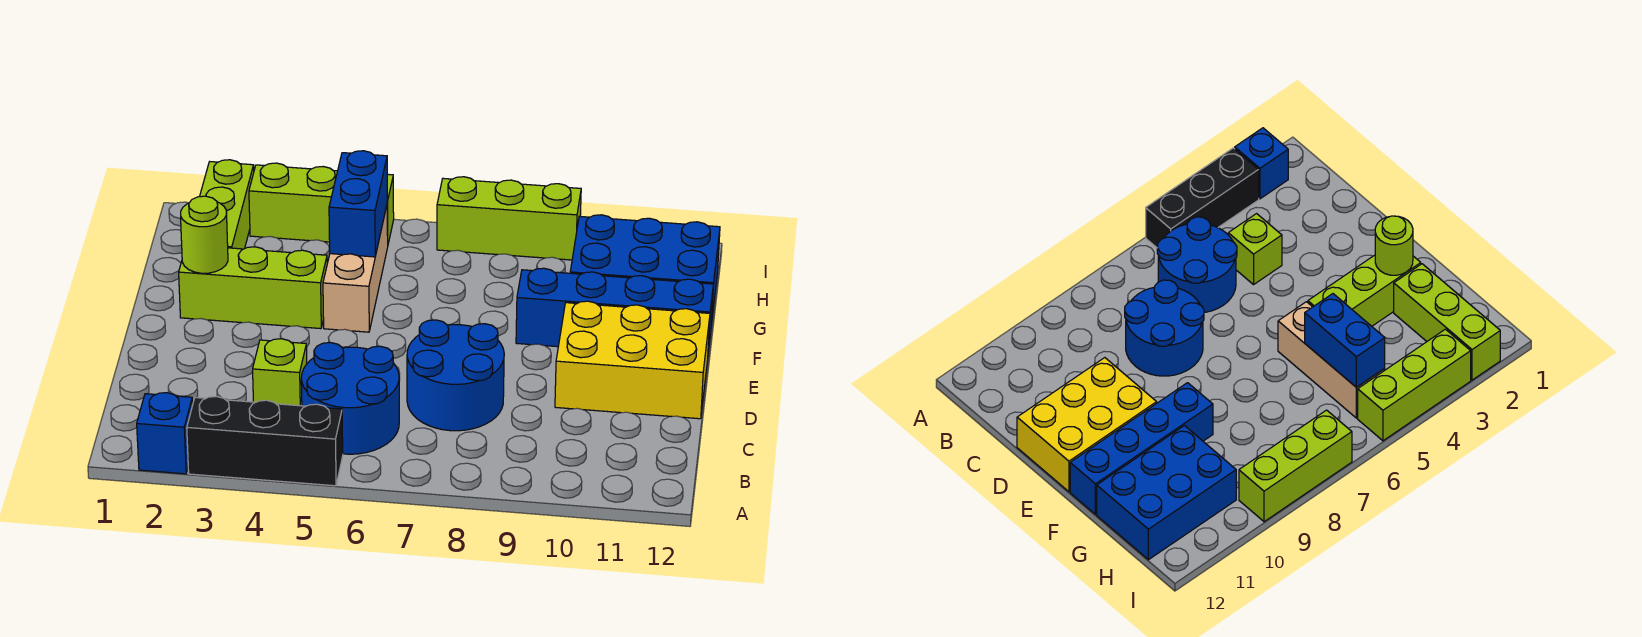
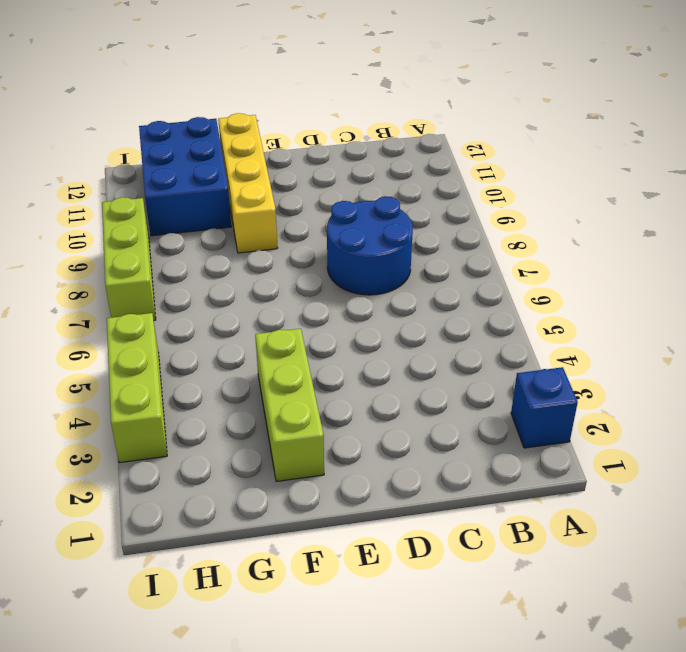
yellow 1x4 brick [218,113,278,253] -> blue 1x4 brick [516,268,713,352]
none -> black 1x3 brick [187,396,343,486]
none -> blue 2x2 round brick [301,343,399,454]
none -> lime 1x1 brick [253,339,307,406]

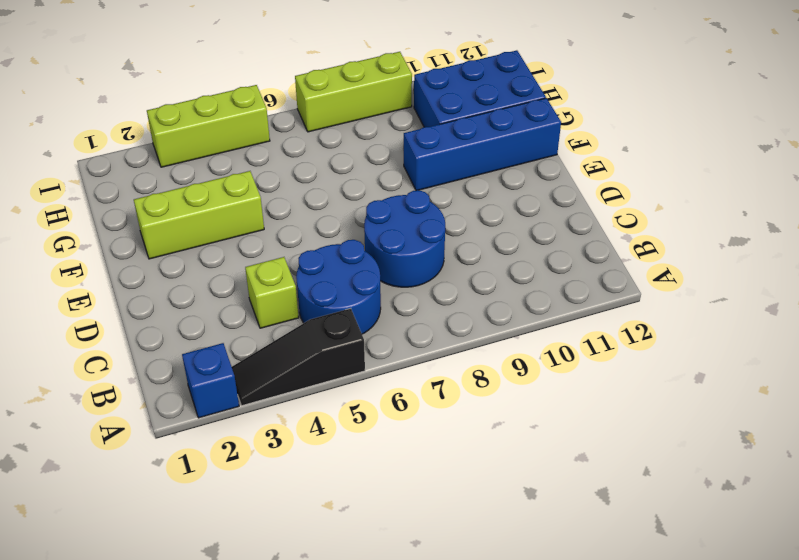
black 1x3 slope [232,308,365,406] -> black 1x3 brick [187,396,343,486]
none -> yellow 2x3 brick [555,301,710,419]
none -> tan 1x3 brick [323,206,388,332]
none -> lime 1x3 brick [200,160,254,249]

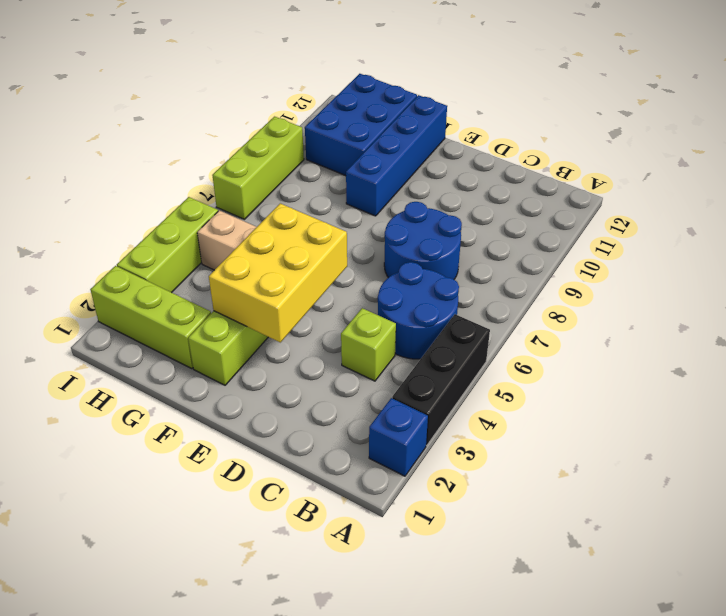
yellow 2x3 brick [209,203,347,342] -> yellow 2x3 brick moved to [555,301,710,419]
none -> lime 1x1 round brick [181,196,228,273]
none -> blue 1x2 brick [329,151,387,257]

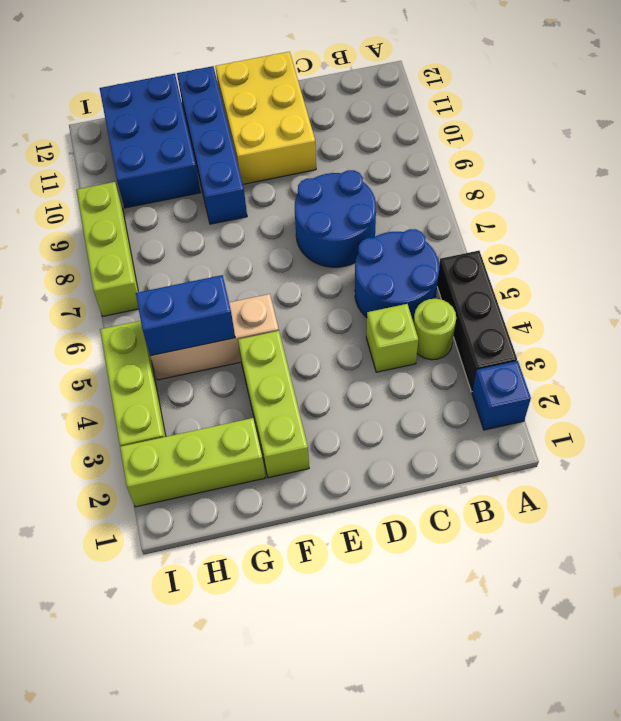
lime 1x1 round brick [414,299,456,360] -> lime 1x1 round brick moved to [181,196,228,273]

